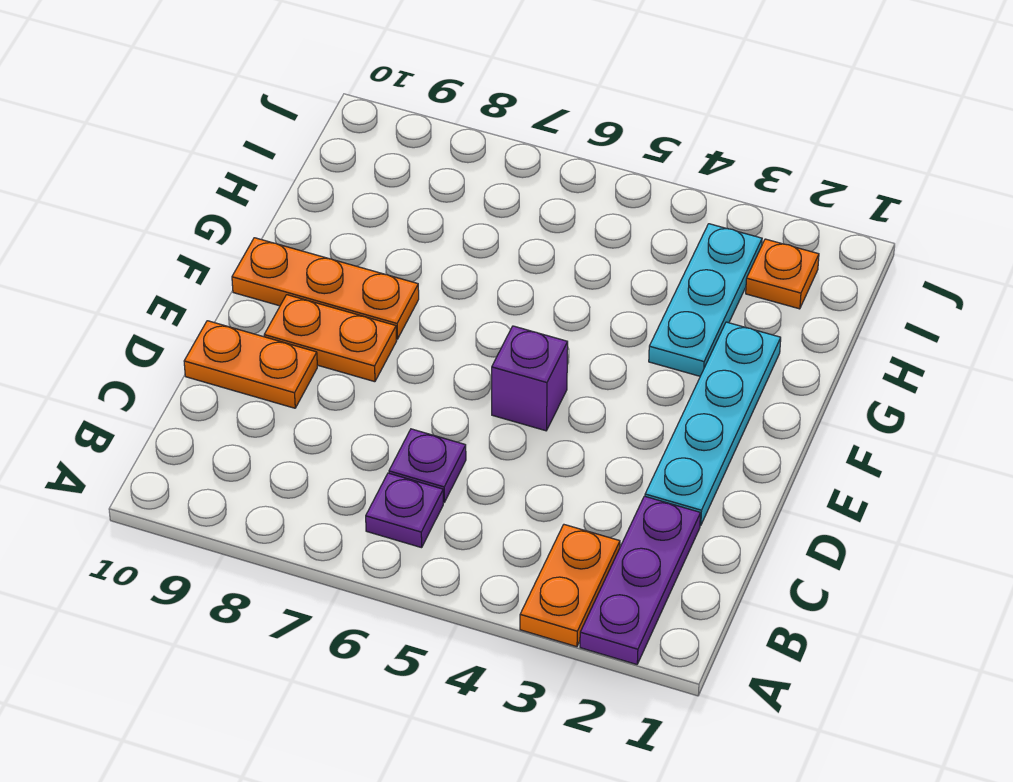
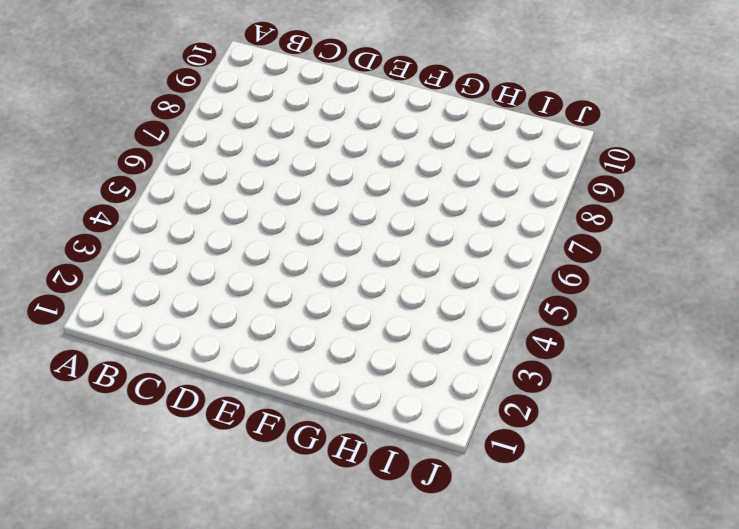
none -> purple 1x3 plate [580,496,701,664]
none -> orange 1x2 plate [520,525,620,647]

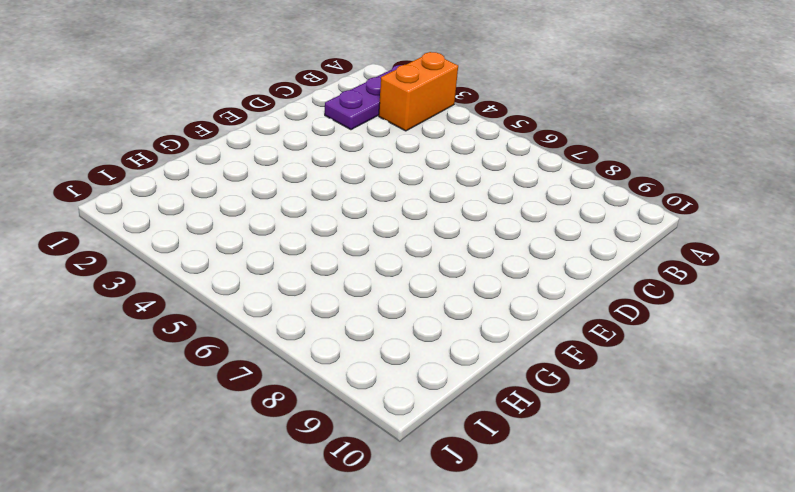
orange 1x2 brick [379,52,458,131] -> orange 1x2 plate [520,525,620,647]
none -> purple 1x1 plate [366,473,443,548]
none -> purple 1x1 plate [389,429,466,502]

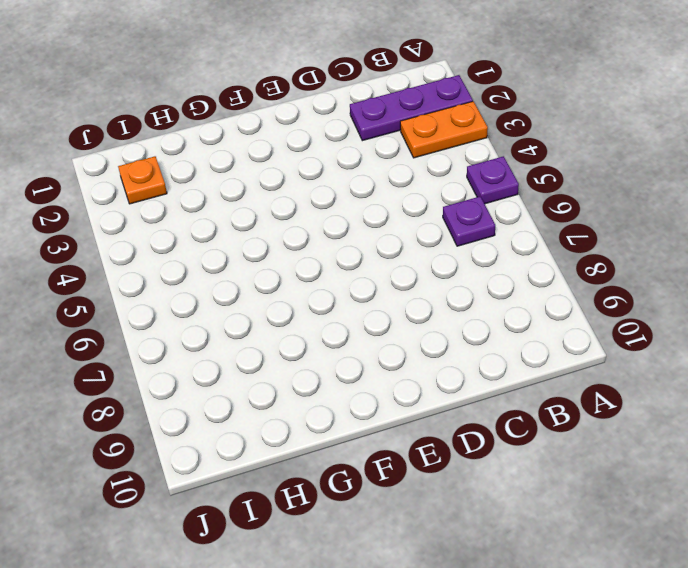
purple 1x1 plate [467,156,519,204] -> purple 1x1 plate moved to [389,429,466,502]
none -> cyan 1x4 plate [645,322,781,526]
none -> orange 1x2 plate [184,321,317,408]

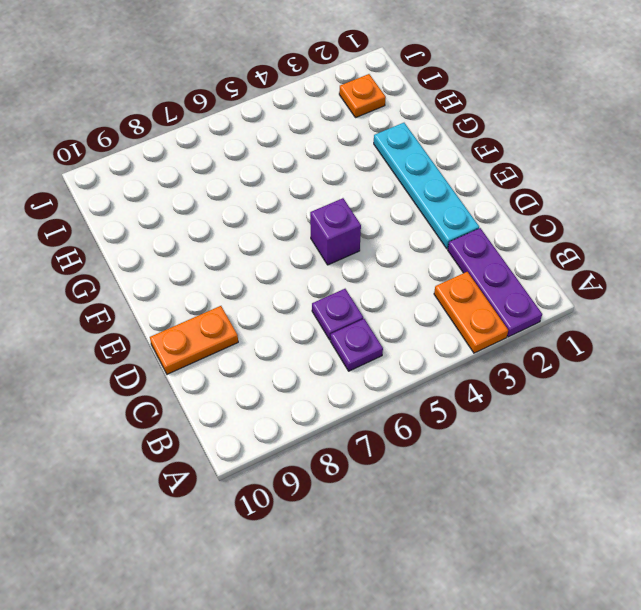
none -> orange 1x2 plate [264,295,397,382]
none -> orange 1x3 plate [232,238,419,339]

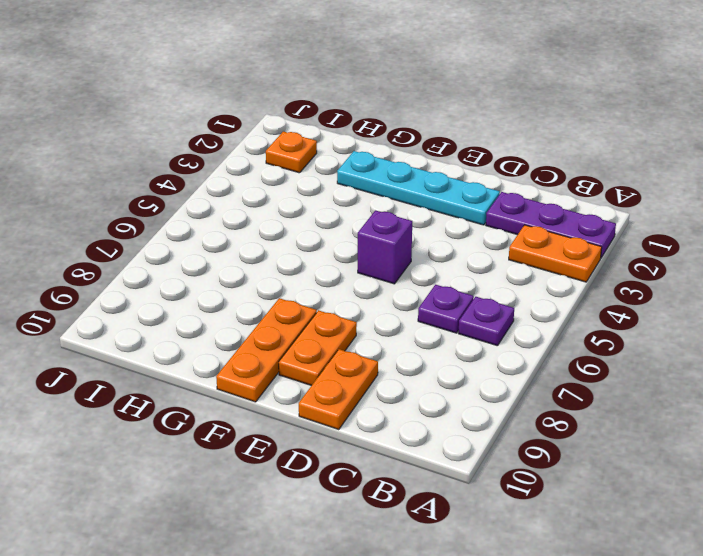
none -> cyan 1x3 plate [649,224,762,376]

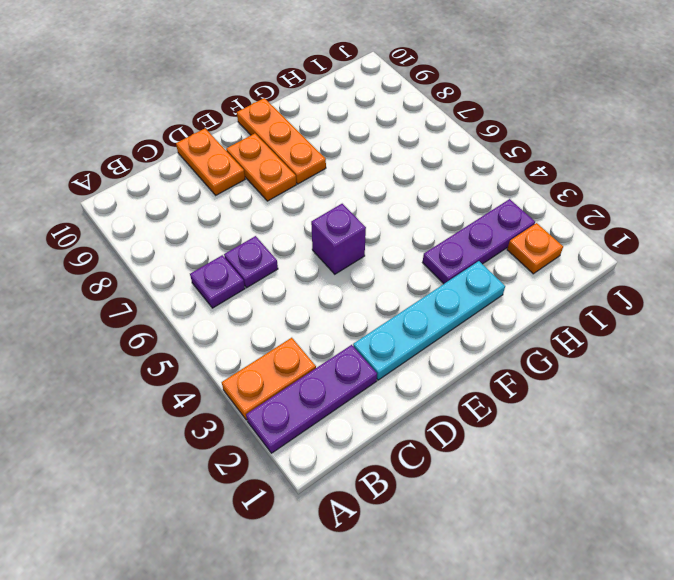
purple 1x3 plate [423,199,535,284] -> cyan 1x3 plate [649,224,762,376]

